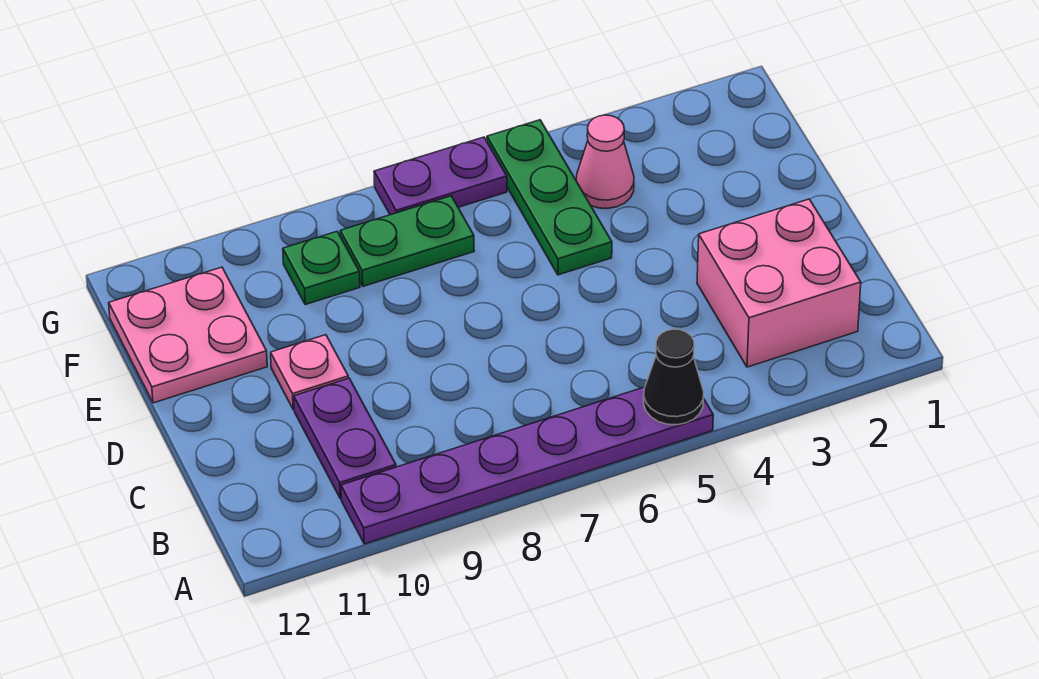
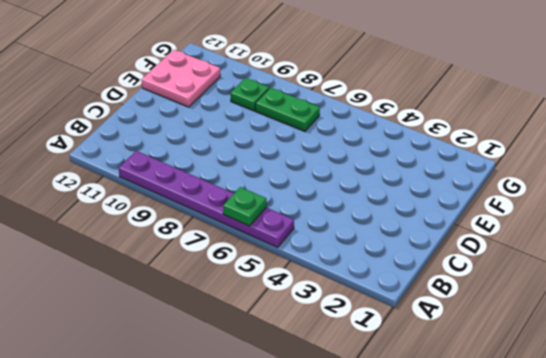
green 1x1 plate [223,187,266,226] -> none
none -> pink 2x2 brick [697,199,861,367]
none -> purple 1x2 plate [294,378,396,499]

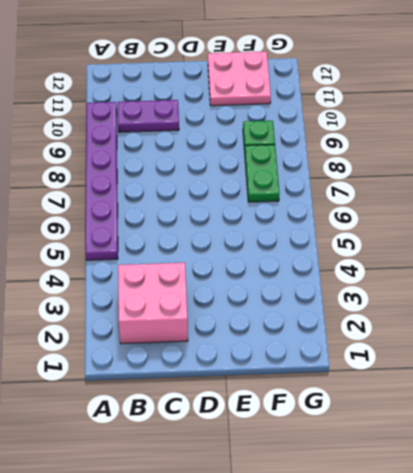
none -> pink 1x1 plate [271,335,348,410]
none -> green 1x3 plate [487,120,612,275]

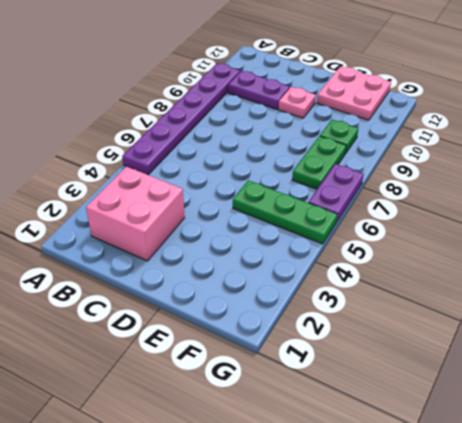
none -> pink 1x1 cone [576,115,634,208]
none -> black 1x1 cone [644,329,704,425]

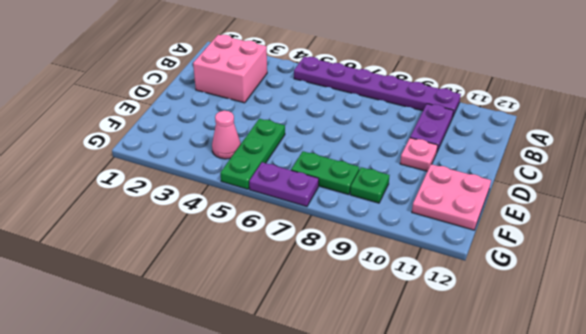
none -> black 1x1 cone [644,329,704,425]

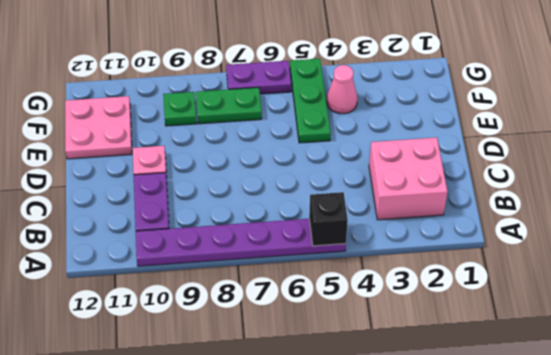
black 1x1 brick [309,192,348,246] -> black 1x1 cone [644,329,704,425]

